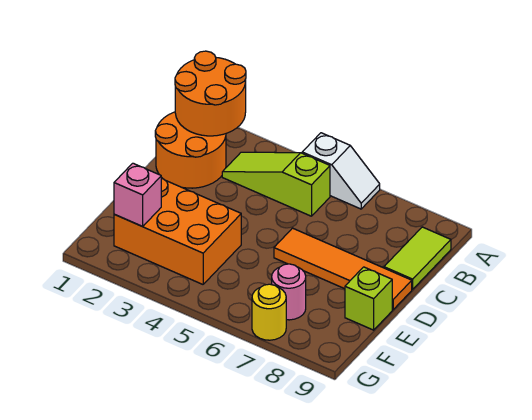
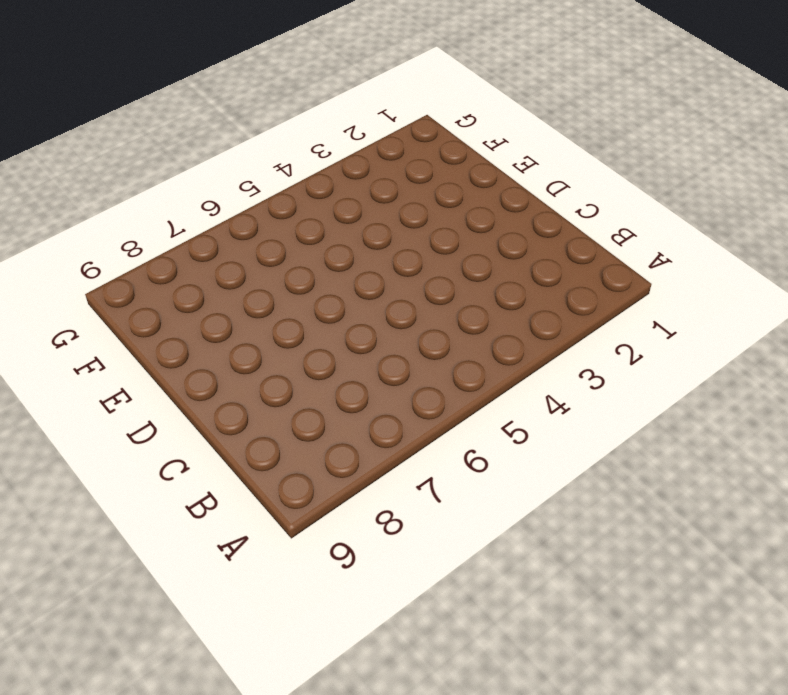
none -> white 1x2 slope [302,133,380,209]
none -> orange 2x2 round brick [155,112,226,188]

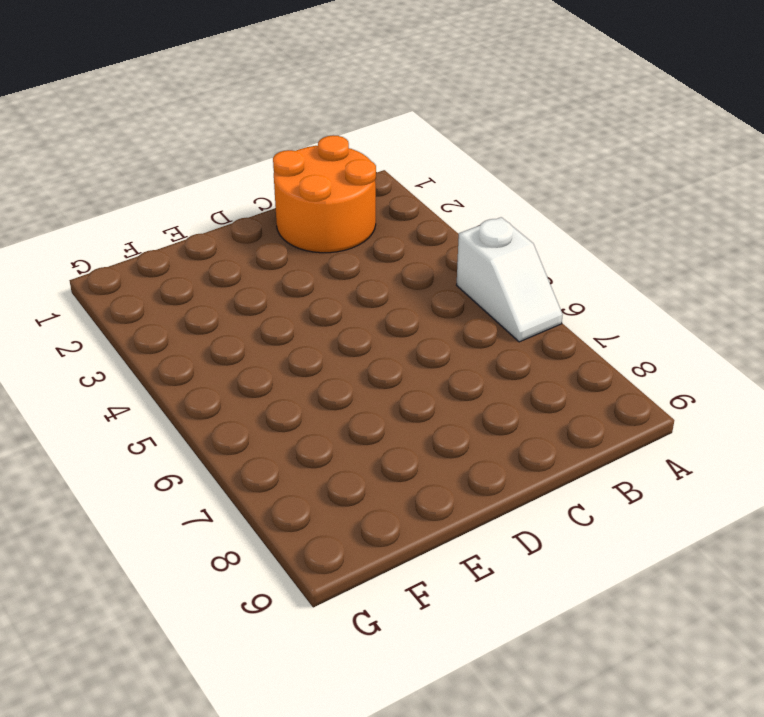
none -> lime 1x3 slope [222,152,330,216]
none -> lime 1x2 tile [384,227,451,289]

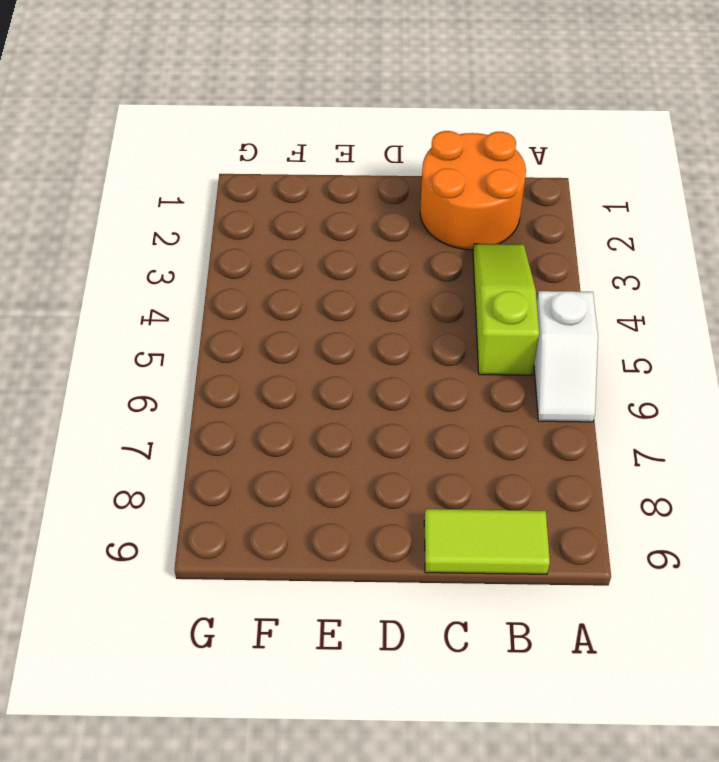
none -> orange 1x4 tile [274,228,412,310]
none -> orange 2x3 brick [114,178,241,284]

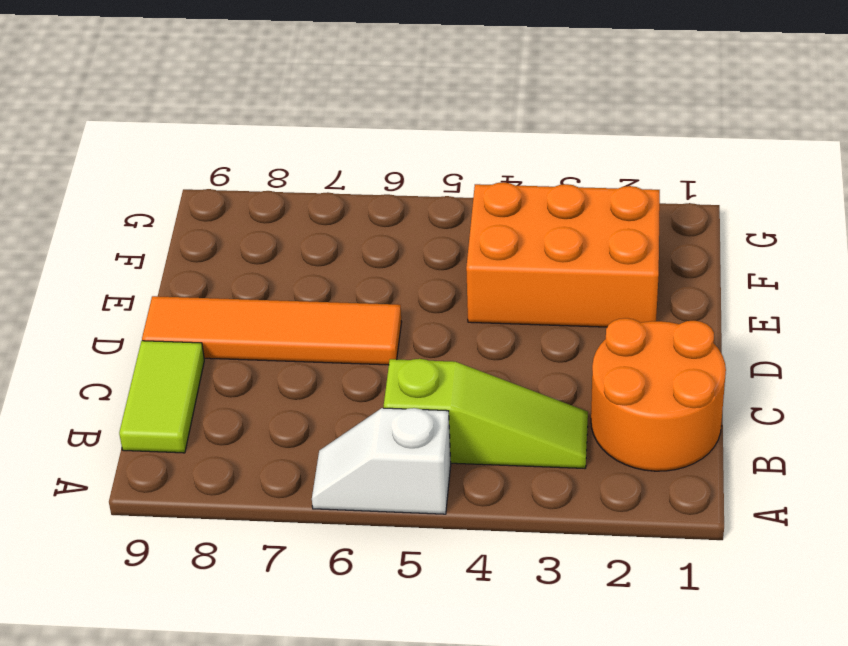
none -> lime 1x1 brick [345,267,392,330]
none -> pink 1x1 round brick [272,264,306,320]

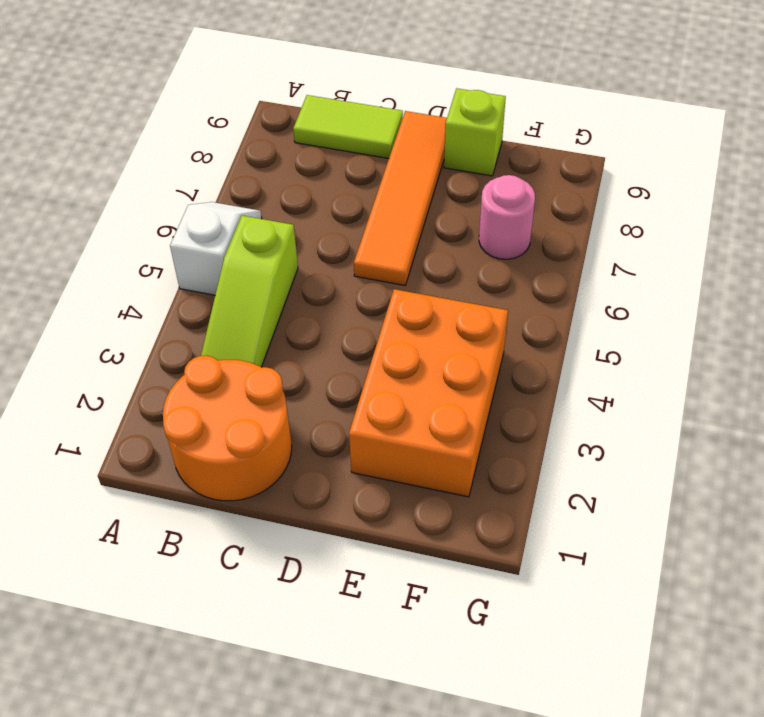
none -> yellow 1x1 round brick [252,284,286,340]
none -> orange 2x2 round brick [175,51,246,136]

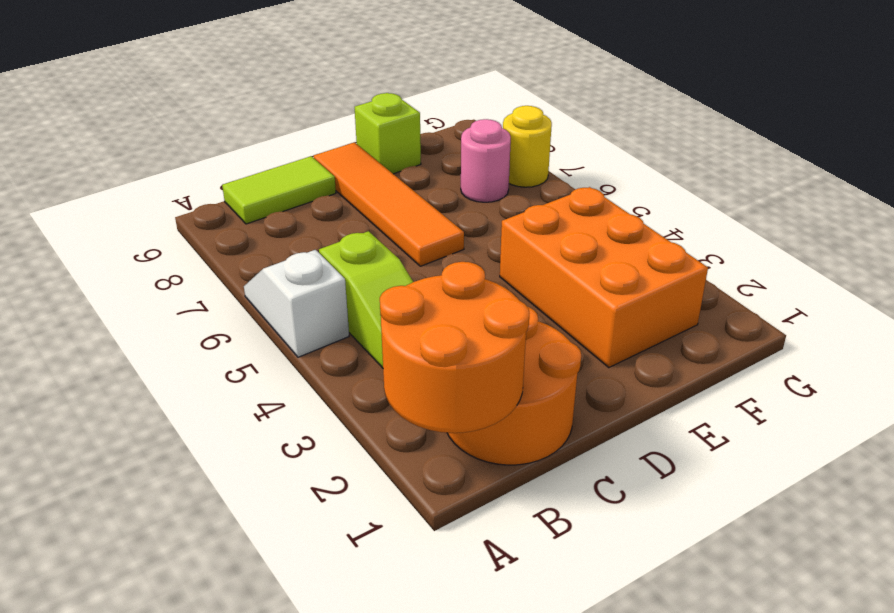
none -> pink 1x1 brick [114,163,161,226]

